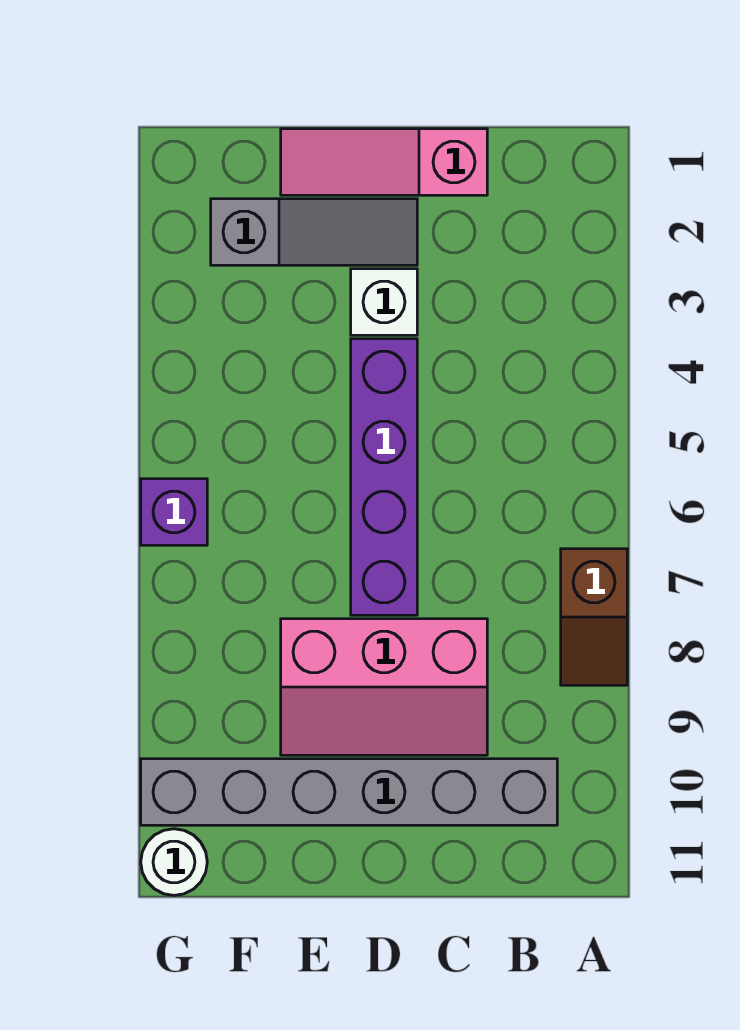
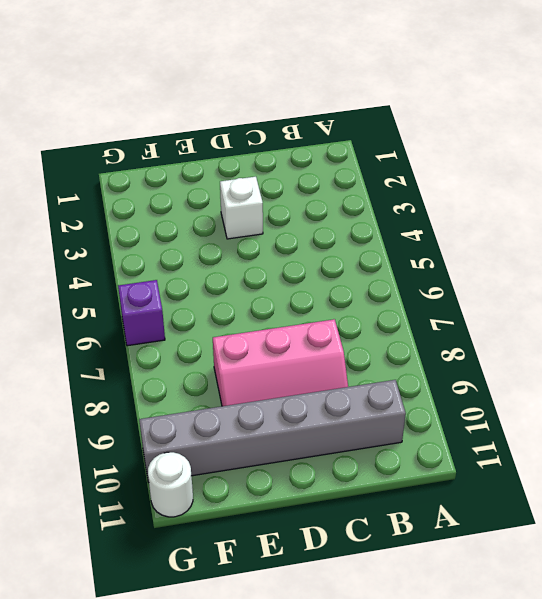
none -> brown 1x2 slope [561,549,627,685]
none -> pink 1x3 slope [281,129,487,195]

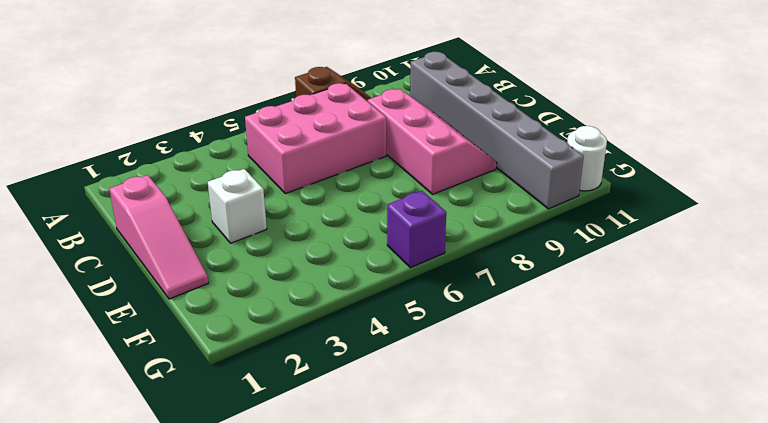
pink 2x3 brick [245,83,386,194] -> none
none -> grey 1x3 slope [211,199,417,265]
none -> purple 1x4 brick [351,339,417,615]

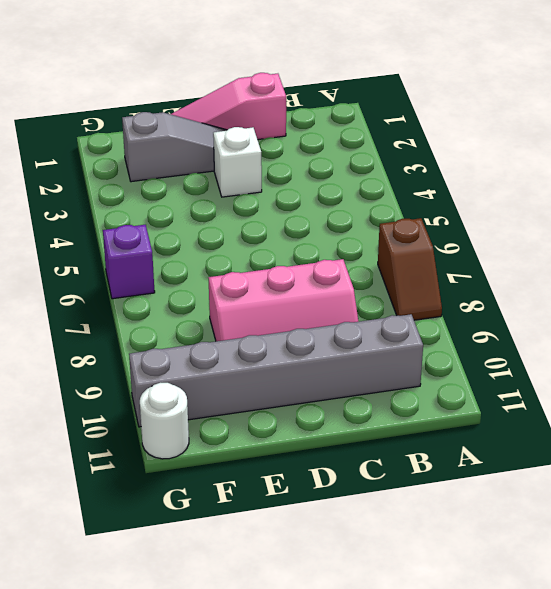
none -> purple 1x4 brick [351,339,417,615]

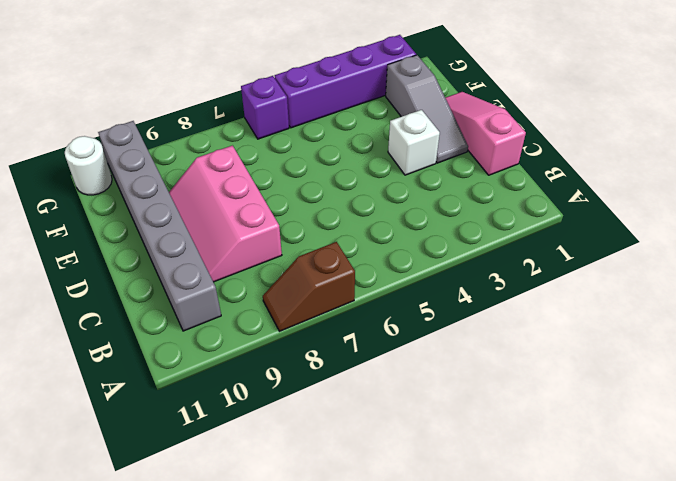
purple 1x4 brick [275,35,416,128] -> purple 1x4 brick moved to [351,339,417,615]

